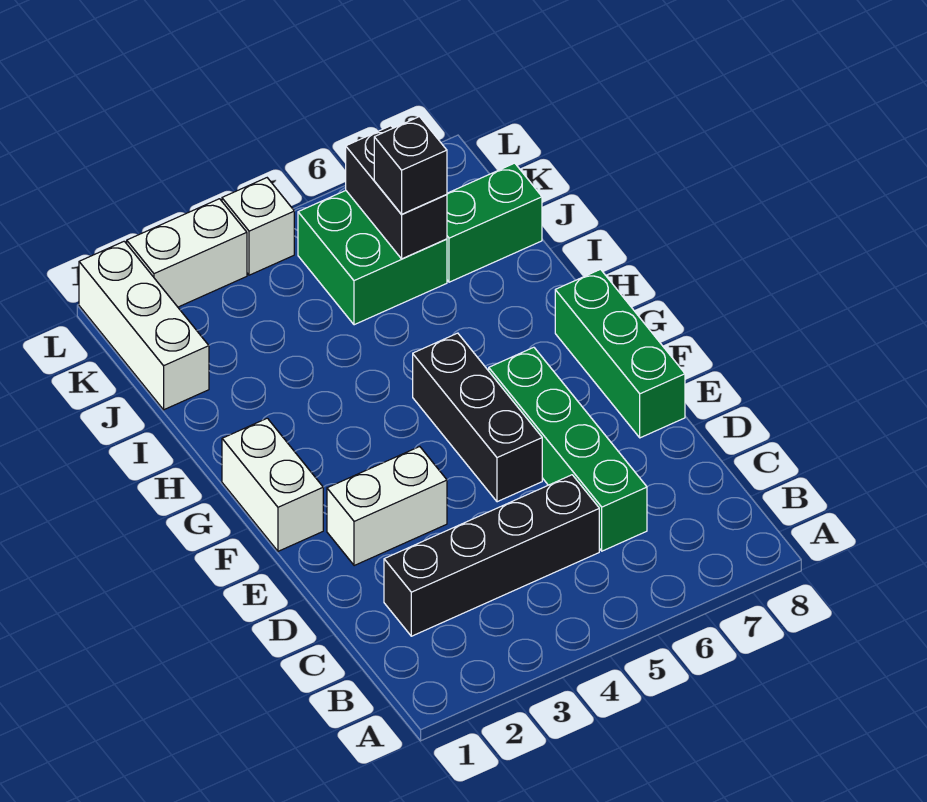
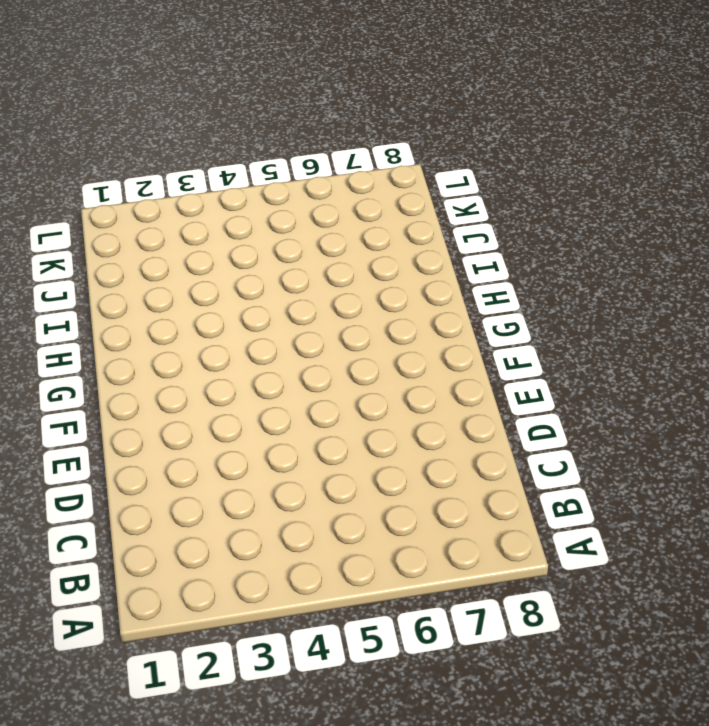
none -> black 1x4 brick [384,475,599,636]
none -> green 1x4 brick [489,347,647,551]
none -> white 1x2 brick [327,447,447,566]

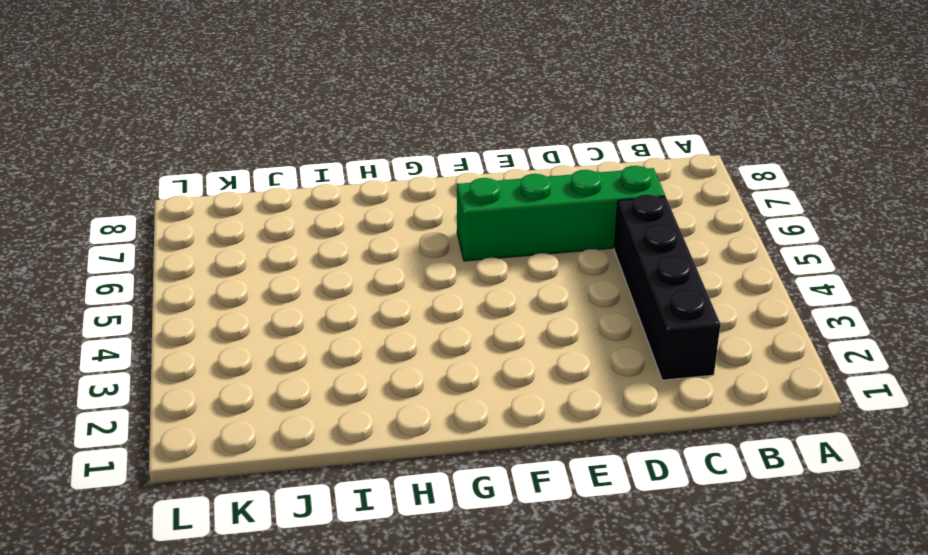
none -> white 1x2 brick [327,447,447,566]
none -> black 1x3 brick [413,333,542,502]
none -> green 1x3 brick [555,269,685,438]

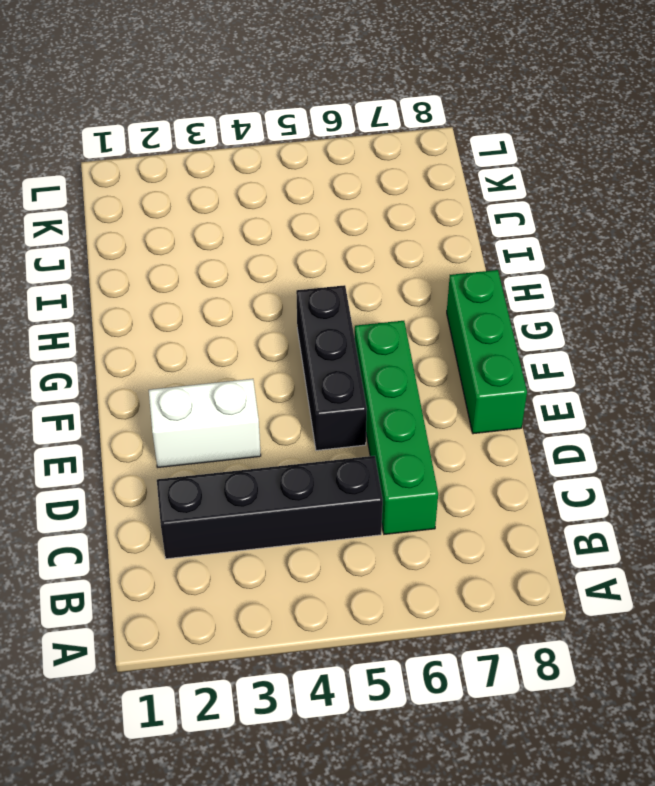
none -> white 1x2 brick [222,418,323,551]
none -> white 1x3 brick [79,241,209,410]
none -> green 2x2 brick [298,191,447,325]

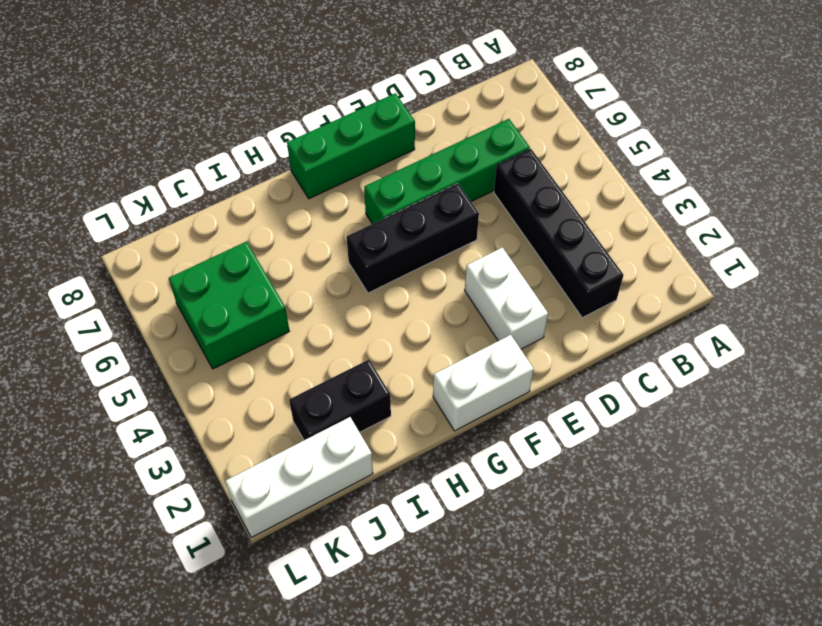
black 1x2 brick [289,360,391,440] -> black 1x2 brick moved to [346,126,447,259]
none -> green 1x2 brick [447,163,542,282]
none -> white 1x2 brick [127,199,247,307]
none -> white 1x1 brick [222,178,294,275]

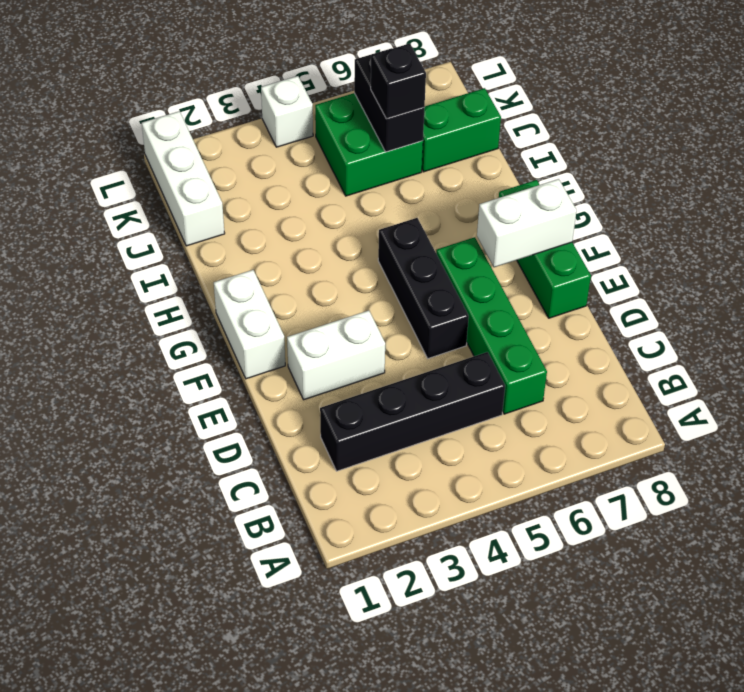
white 1x2 brick [477,179,577,267] -> white 1x2 brick moved to [127,199,247,307]

